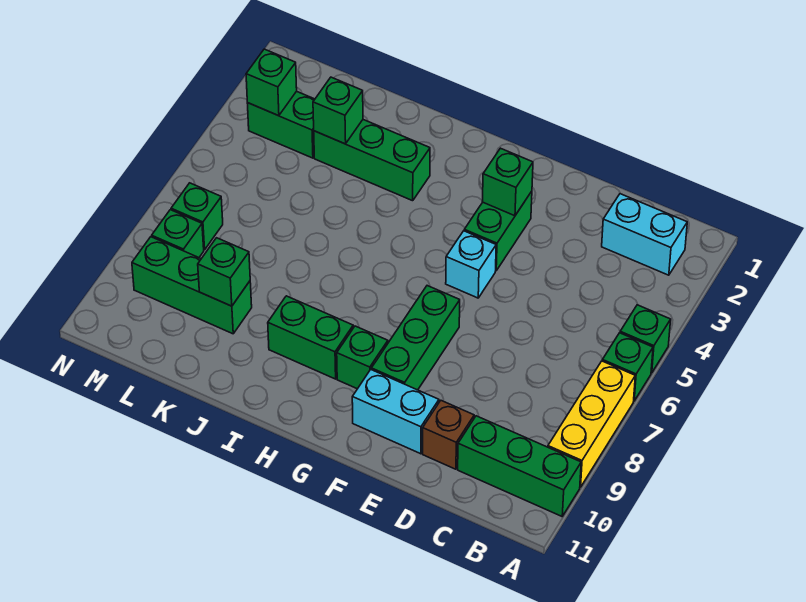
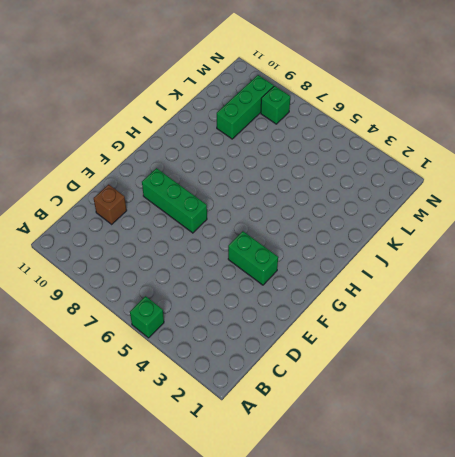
none -> green 1x1 brick [602,333,653,401]
none -> yellow 1x3 brick [548,361,635,487]
none -> green 1x3 brick [458,416,581,516]

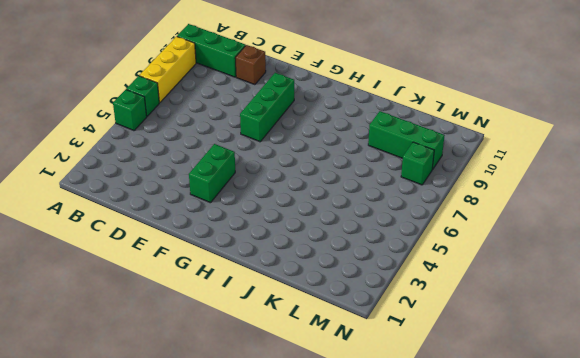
none -> cyan 1x2 brick [602,194,687,275]
none -> cyan 1x2 brick [352,370,439,454]
none -> cyan 1x1 brick [446,231,496,298]

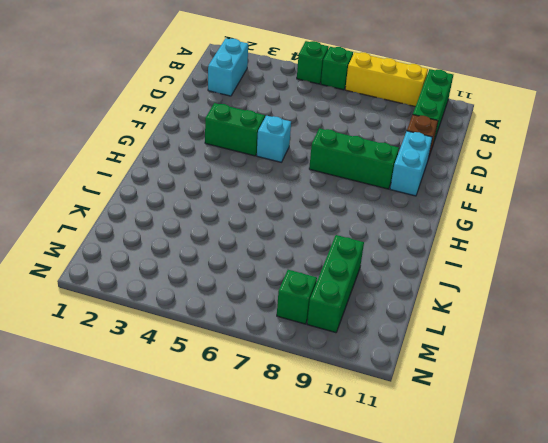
none -> green 1x1 brick [337,326,388,389]
none -> green 1x2 brick [268,296,353,379]
none -> green 1x3 brick [314,120,430,201]

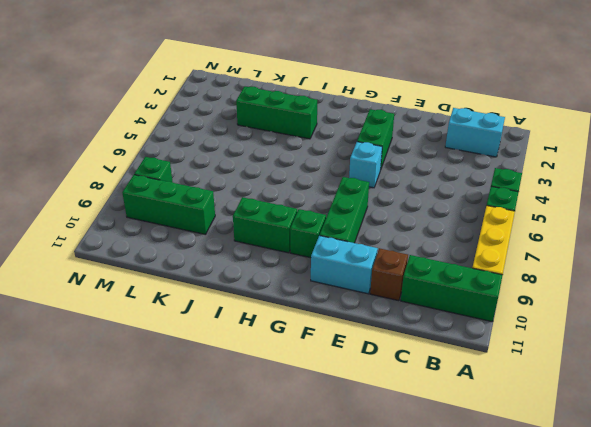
none -> green 1x2 brick [247,91,315,158]
none -> green 1x1 brick [171,183,223,250]
none -> green 1x1 brick [482,148,533,216]

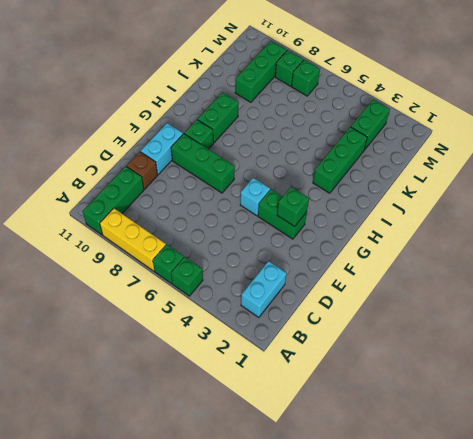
none -> green 1x1 brick [313,77,363,144]
none -> green 1x1 brick [198,238,250,306]
none -> green 1x1 brick [246,49,297,116]

